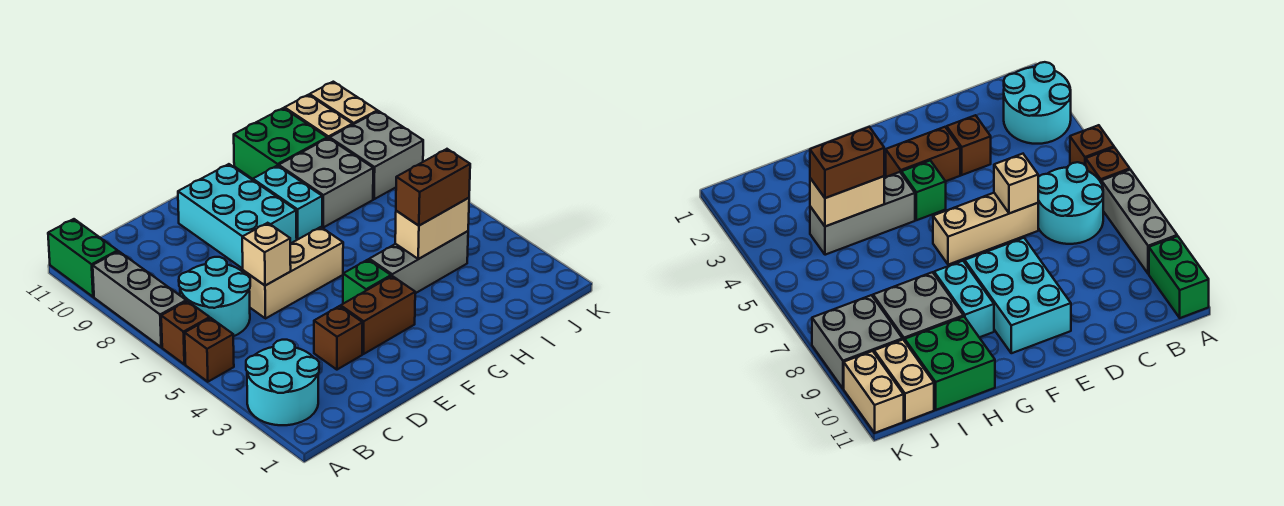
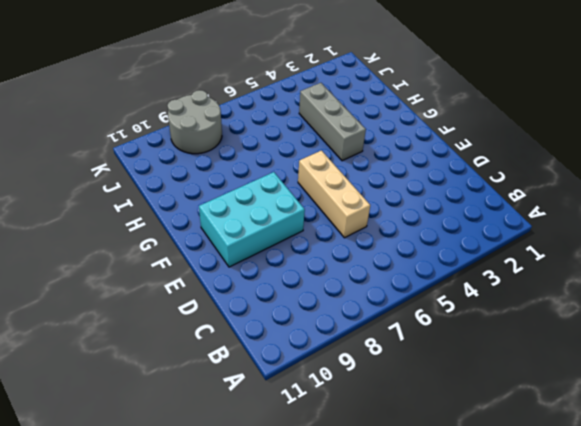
grey 2x2 round brick [167,90,222,154] -> grey 2x2 brick [330,111,423,199]
none -> cyan 2x2 round brick [246,340,319,425]
none -> brown 1x1 brick [185,318,234,382]
none -> brown 1x1 brick [161,301,210,364]

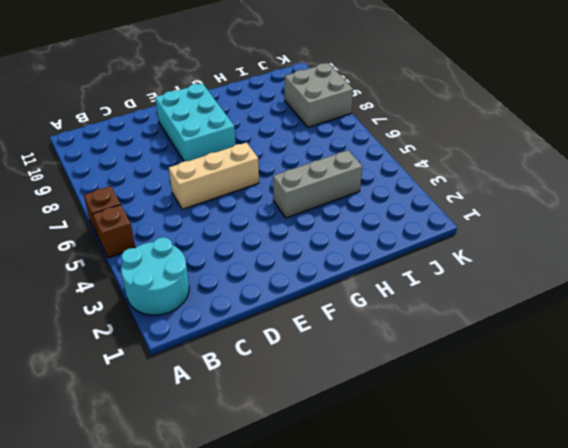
none -> grey 1x3 brick [93,251,186,347]
none -> green 1x2 brick [48,219,118,297]
none -> cyan 2x2 round brick [179,257,250,336]

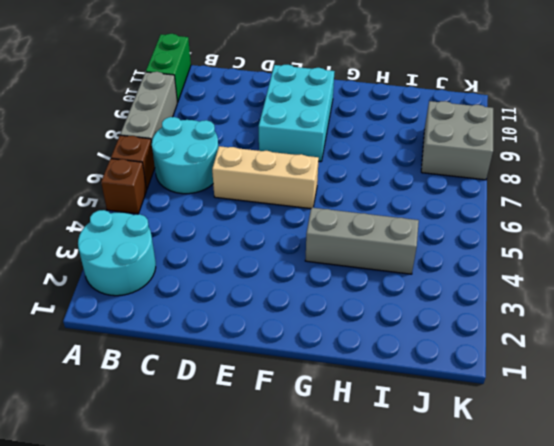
none -> brown 1x1 brick [314,306,363,370]
none -> brown 1x2 brick [341,276,415,354]
none -> green 1x1 brick [343,260,391,304]

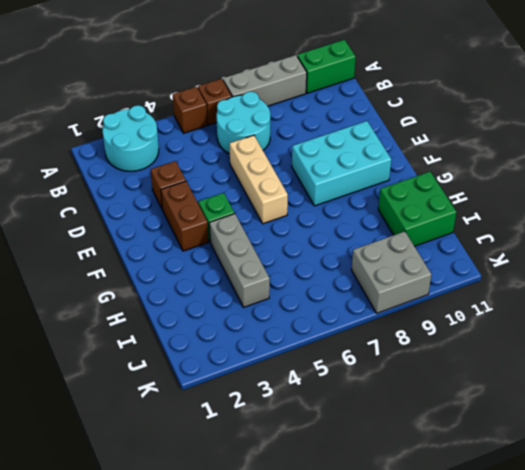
none -> cyan 1x2 brick [253,165,322,240]
none -> grey 2x2 brick [279,138,373,227]
none -> tan 1x2 brick [285,95,352,139]

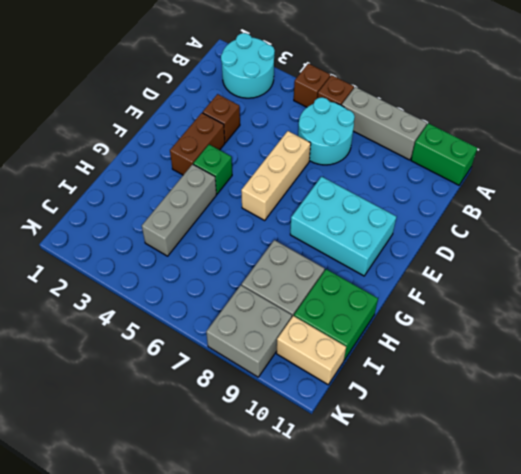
none -> cyan 1x2 brick [253,165,322,240]
none -> tan 1x2 brick [310,82,377,125]
none -> tan 1x1 brick [242,223,291,286]

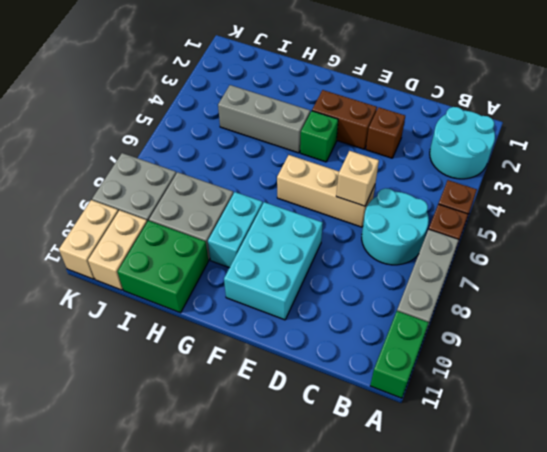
none -> tan 1x2 brick [395,198,469,259]
none -> brown 1x2 brick [396,149,470,226]

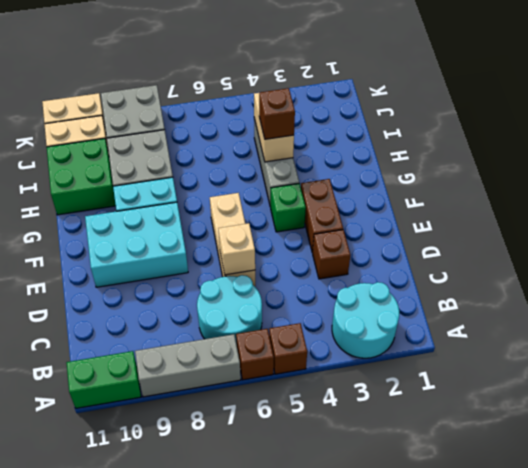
brown 1x1 brick [259,88,295,139] -> brown 1x2 brick [396,149,470,226]

